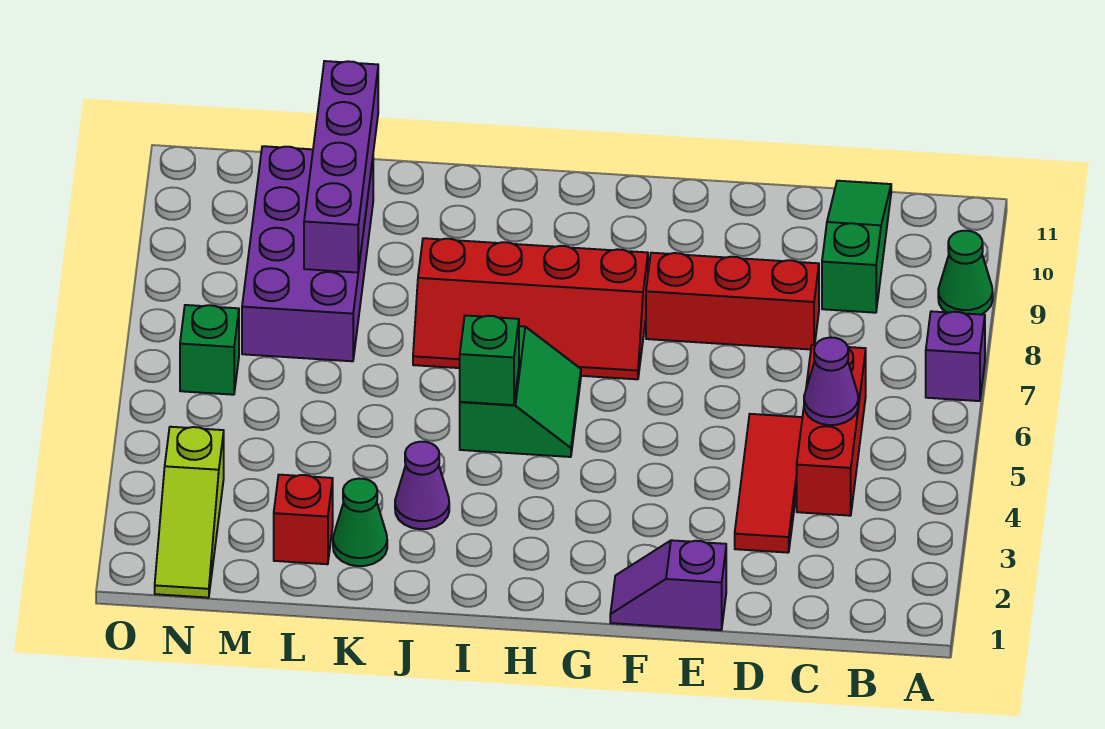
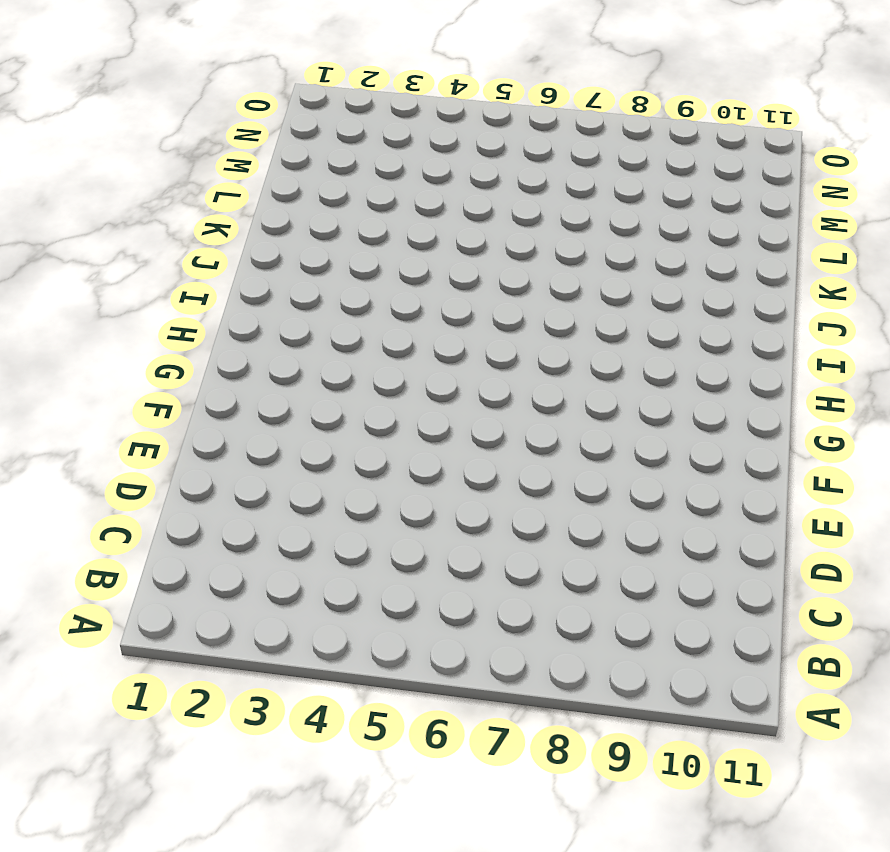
none -> purple 1x1 brick [926,311,985,401]
none -> green 1x1 cone [938,231,993,315]
none -> red 1x3 brick [797,345,866,516]

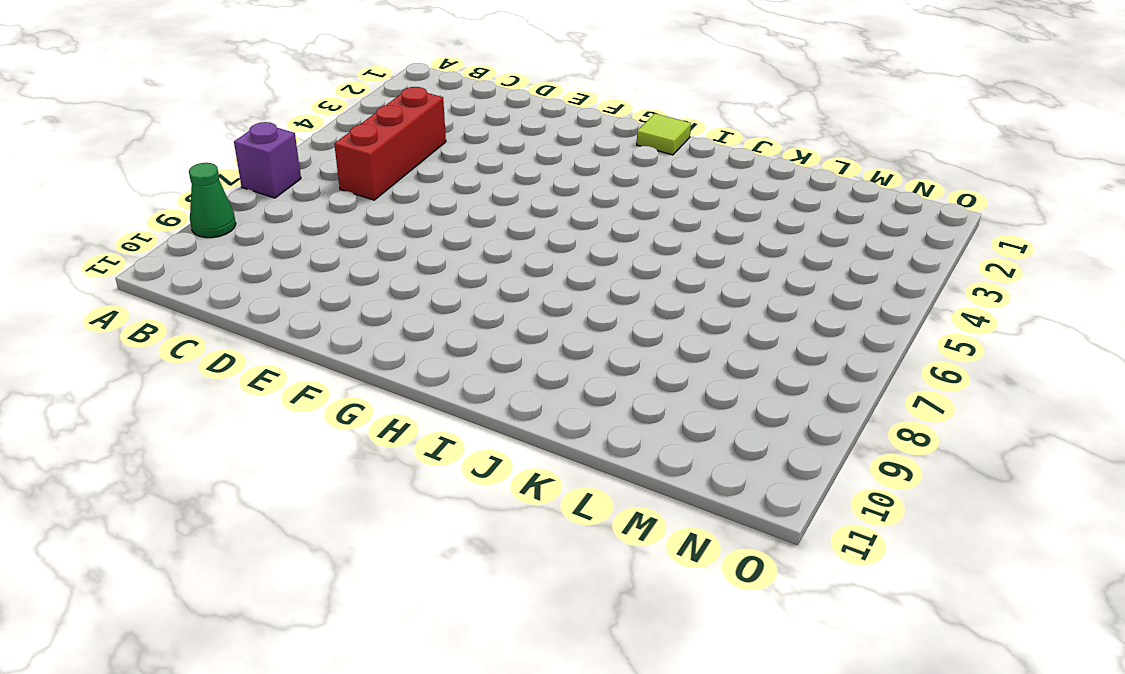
lime 1x1 tile [637,114,691,155] -> none
none -> green 1x3 slope [822,181,891,313]
none -> red 1x3 tile [735,414,802,553]
none -> red 1x3 brick [646,253,819,349]

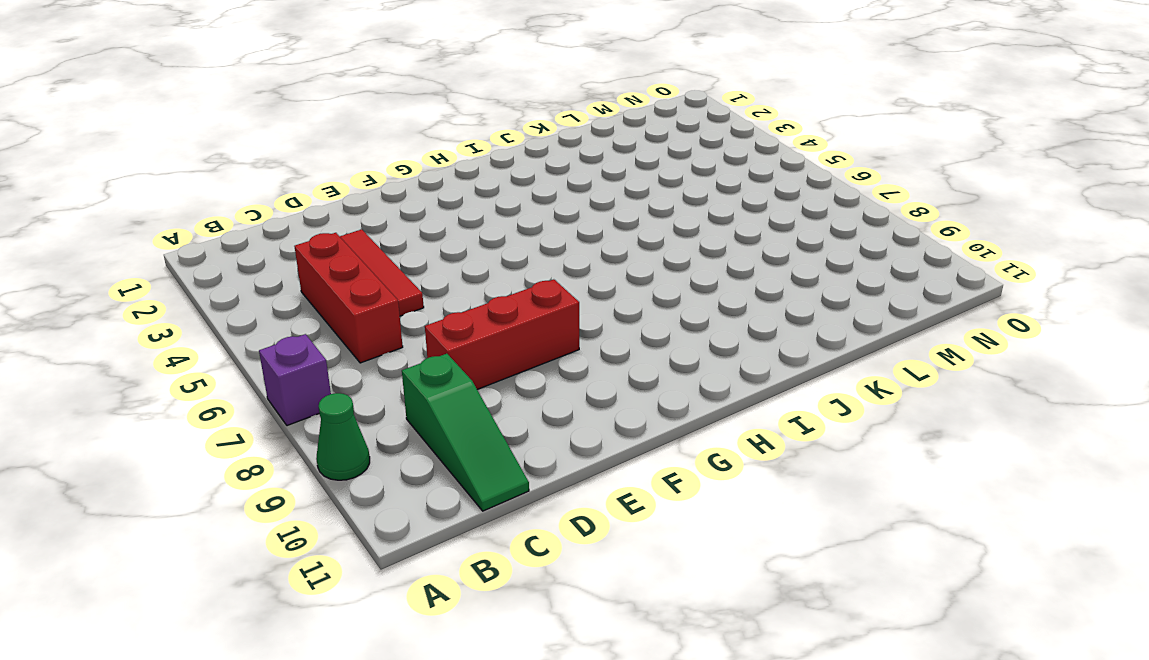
none -> purple 1x2 slope [610,540,726,630]
none -> red 2x4 slope [413,238,648,379]
none -> green 2x2 slope [460,326,581,457]

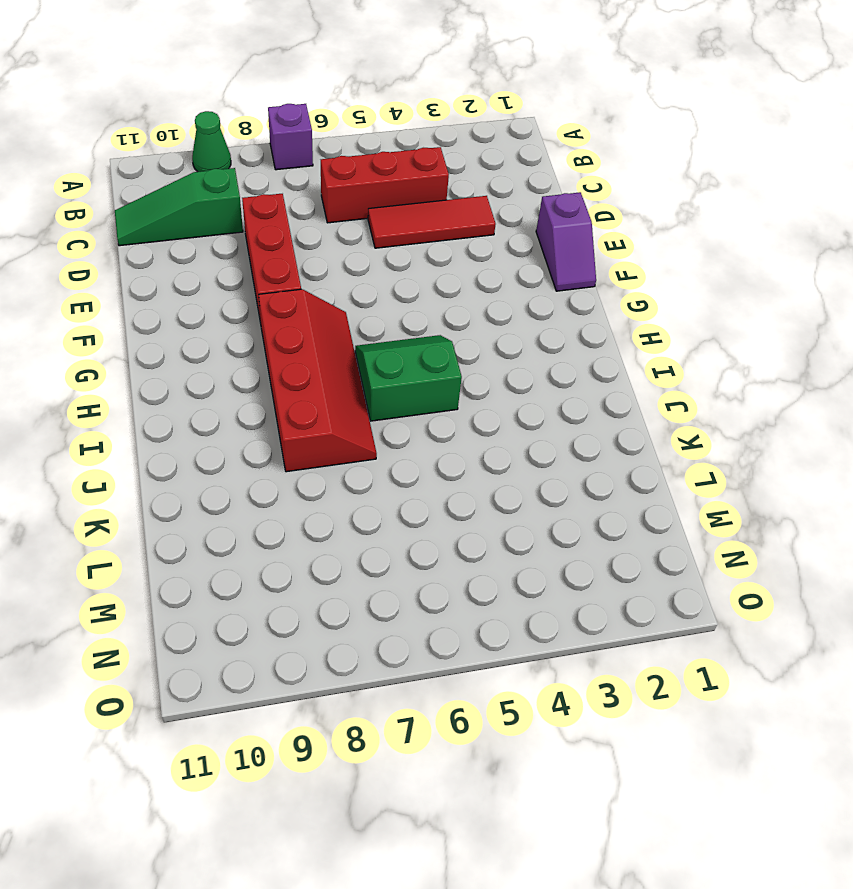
none -> purple 1x1 cone [395,442,449,529]
none -> green 1x1 cone [333,479,387,566]
none -> red 1x1 brick [274,475,333,564]

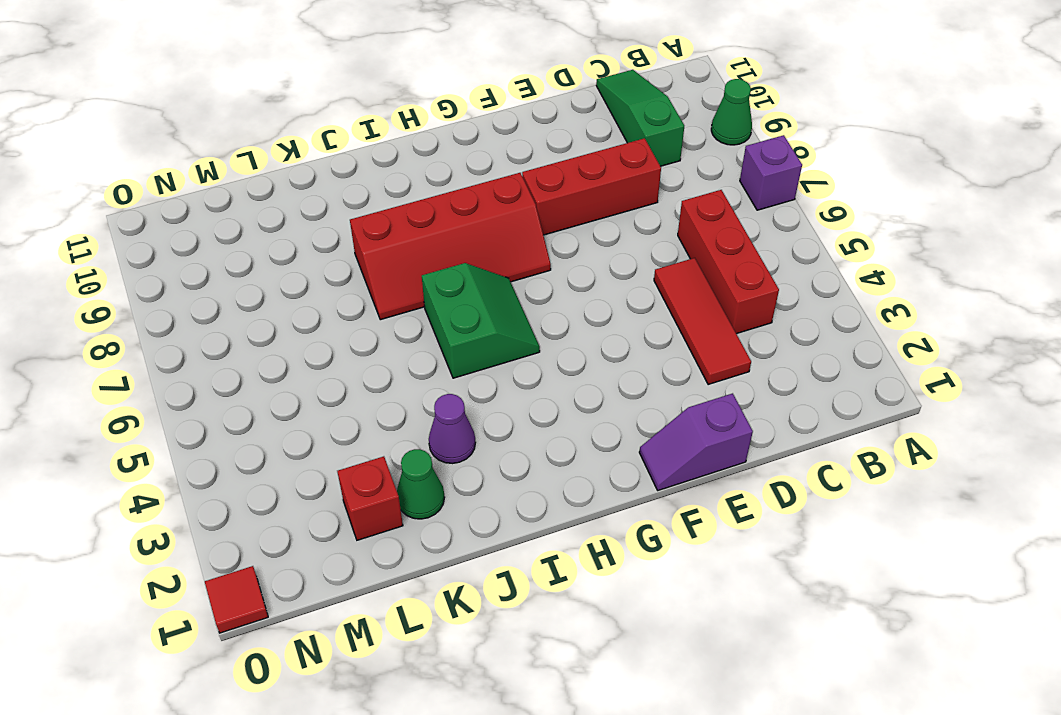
red 1x1 tile [205,566,268,633] -> none
none -> purple 2x4 brick [242,146,373,361]
none -> lime 1x3 slope [155,427,224,598]
none -> green 1x1 brick [180,305,239,395]

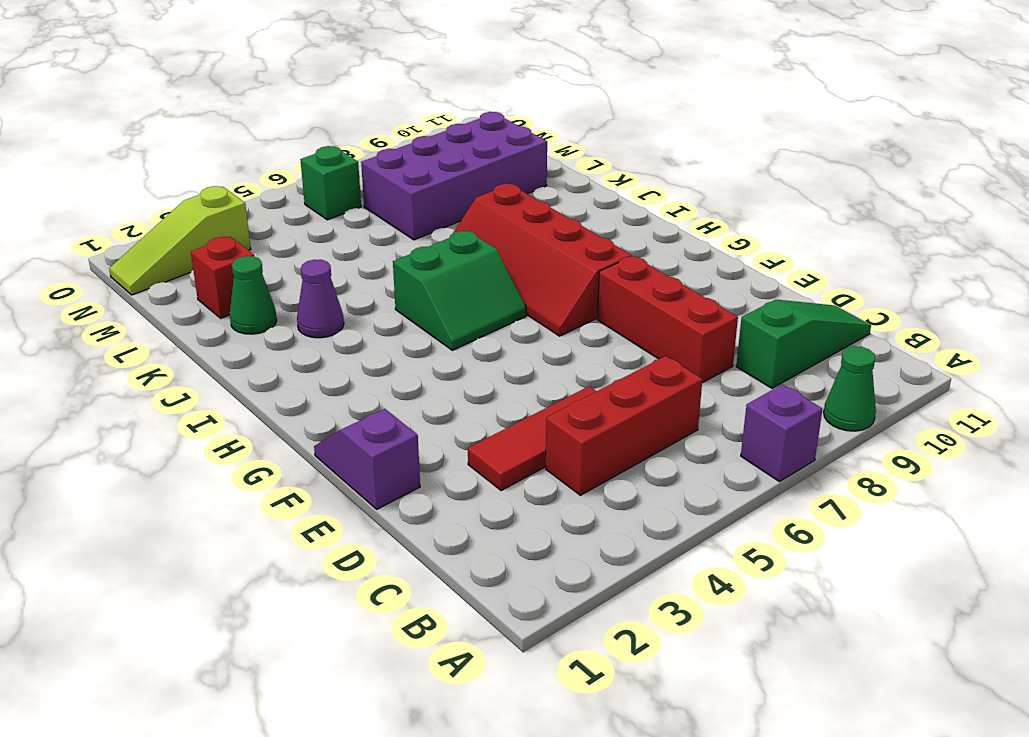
none -> purple 1x1 cone [804,338,858,425]
none -> green 1x1 brick [460,315,519,405]
none -> purple 1x4 brick [304,61,378,273]

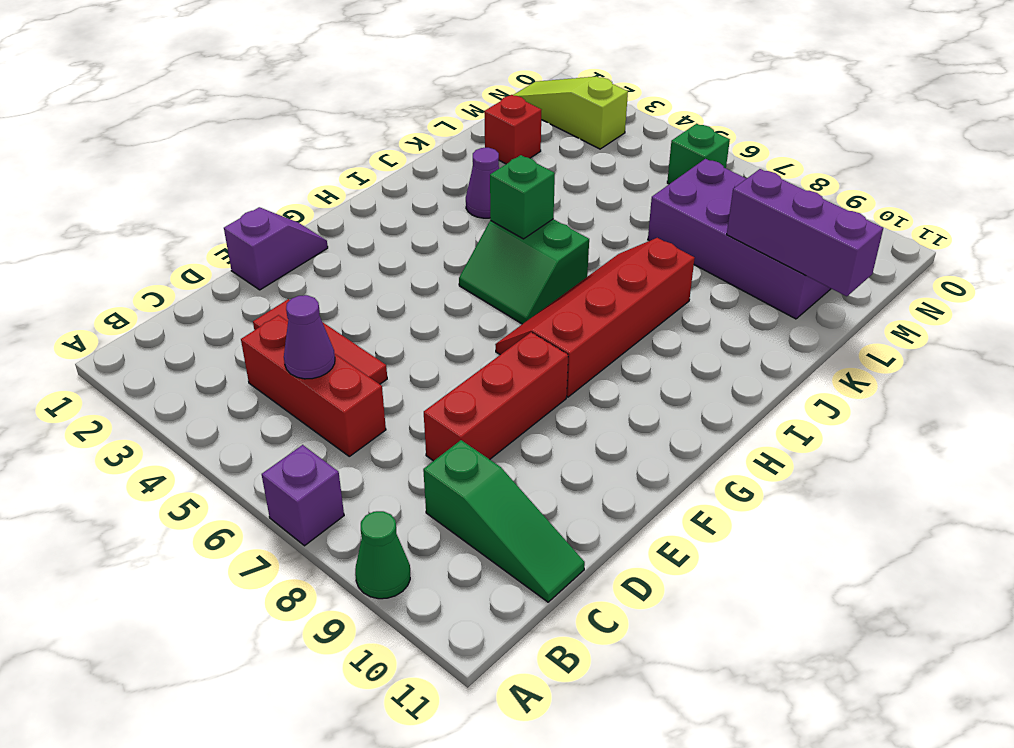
purple 1x3 brick [727,169,883,296] -> purple 1x4 brick [304,61,378,273]
none -> green 1x1 cone [333,479,387,566]

